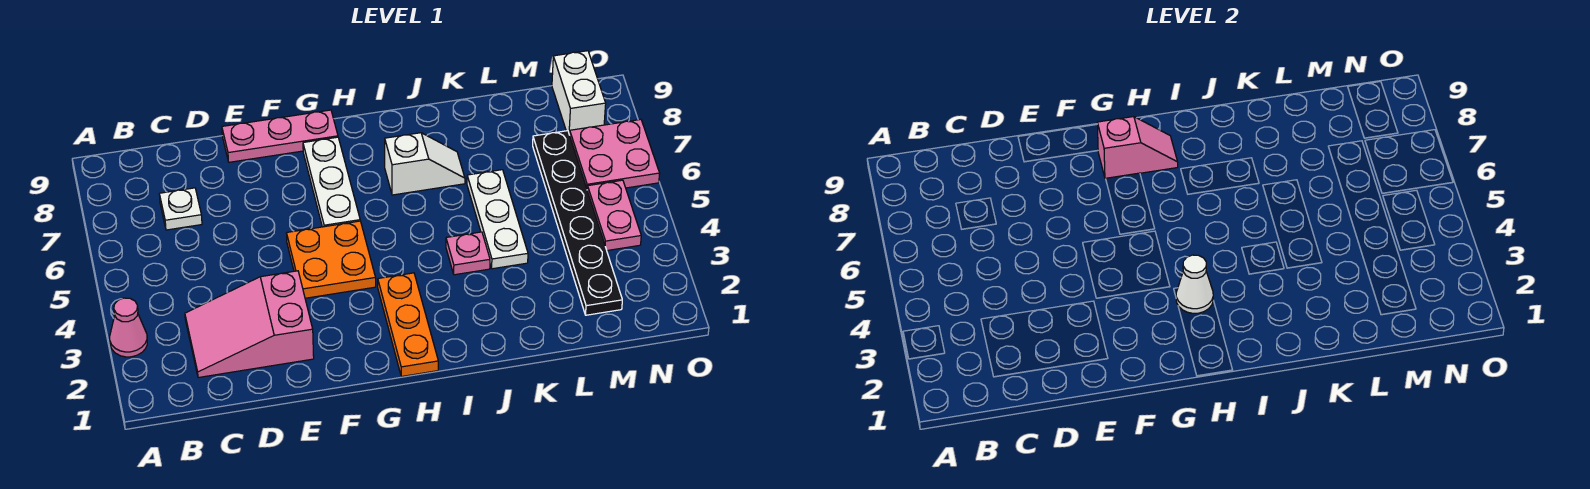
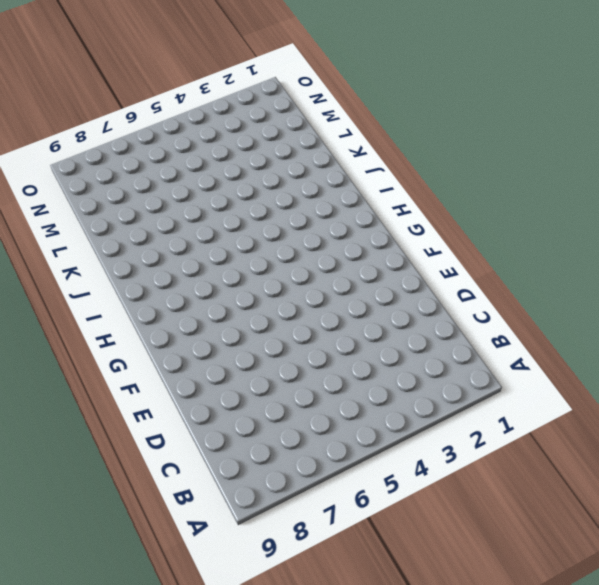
none -> pink 1x1 cone [110,298,147,357]
none -> pink 2x3 slope [185,271,314,378]
none -> white 1x1 plate [159,188,202,230]

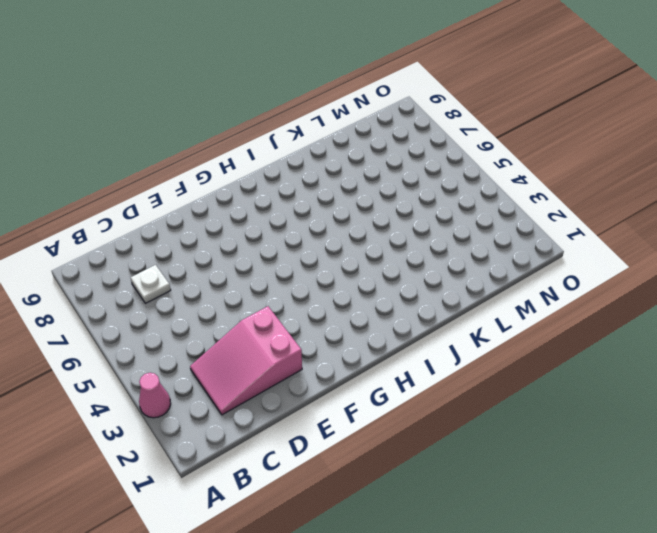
none -> pink 1x3 plate [222,110,338,162]
none -> orange 2x2 plate [287,221,376,298]
none -> white 1x3 plate [303,137,360,227]

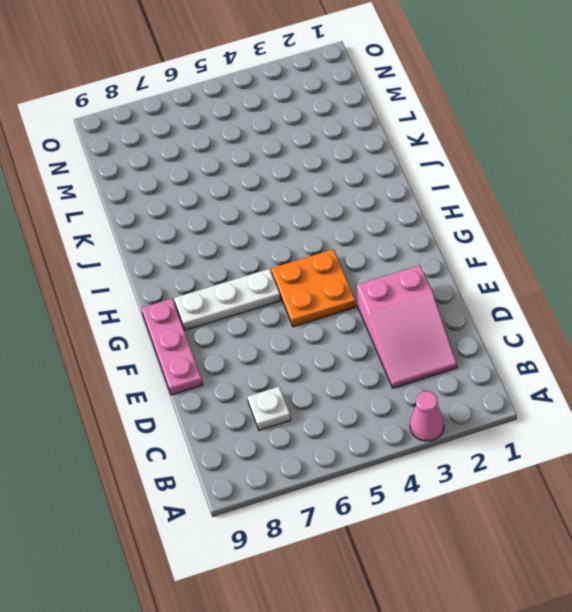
none -> orange 1x3 plate [378,273,438,377]
none -> white 1x2 slope [385,133,465,195]
none -> pink 1x1 plate [446,232,490,275]

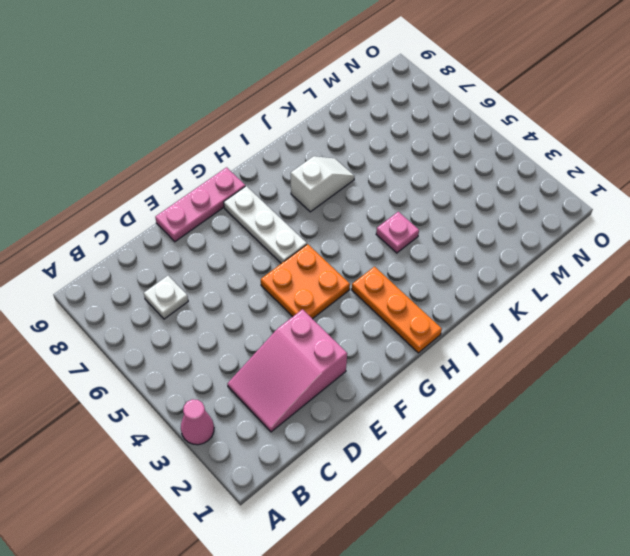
none -> white 1x3 plate [467,170,528,269]
none -> black 1x6 plate [533,131,622,315]
none -> pink 1x2 plate [587,180,641,251]

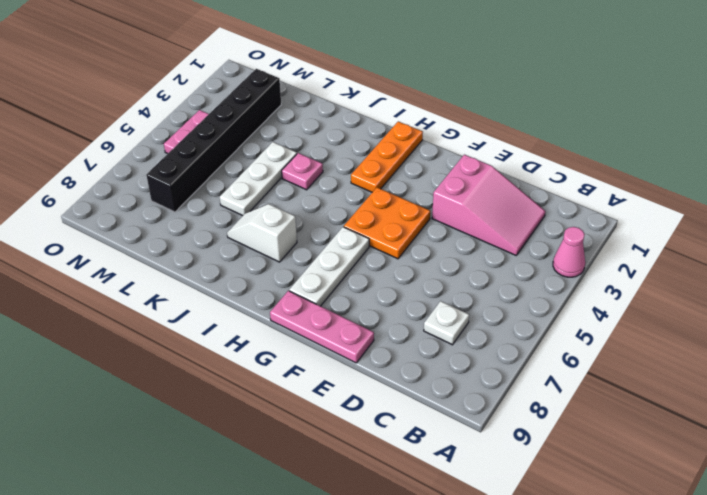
black 1x6 brick [146,69,281,212] -> black 1x6 plate [533,131,622,315]
none -> pink 2x2 plate [570,119,660,188]
none -> white 1x2 brick [552,51,606,135]
none -> pink 1x2 slope [1097,117,1178,179]

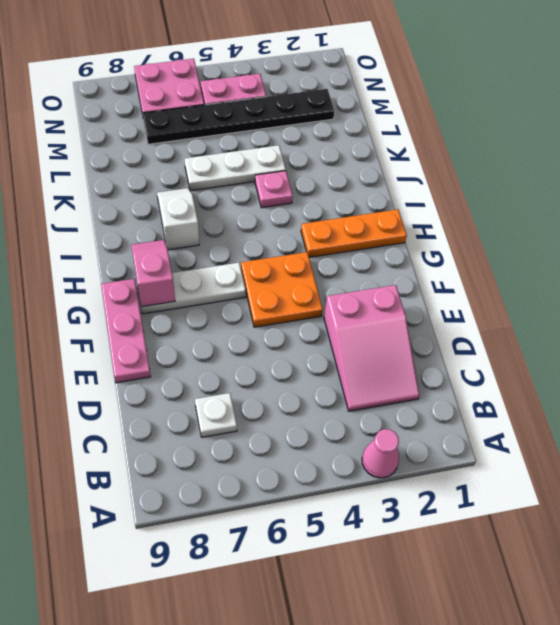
none -> white 1x2 brick [552,51,606,135]
none -> white 1x1 cone [1176,255,1213,313]

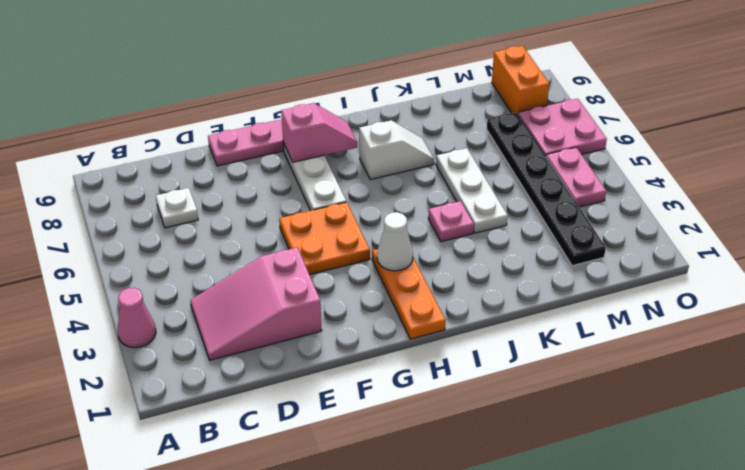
orange 1x2 brick [492,46,549,114] -> white 1x2 brick [552,51,606,135]

